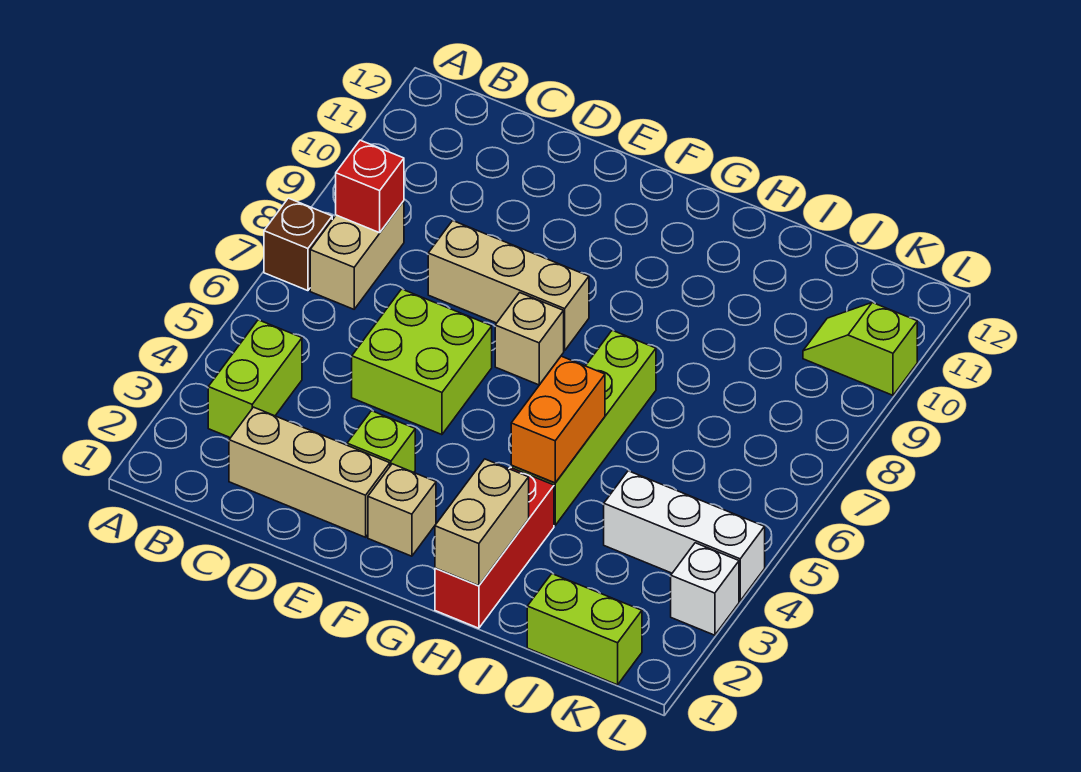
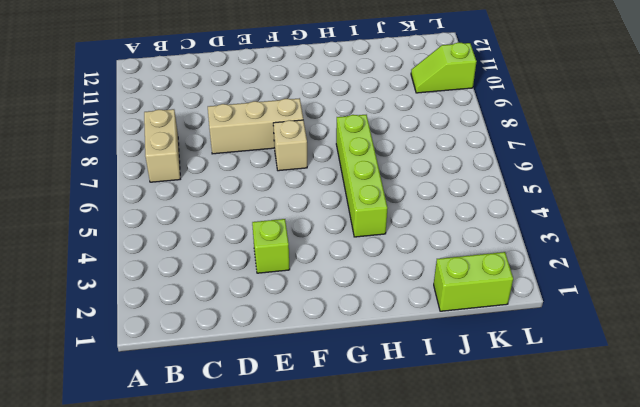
none -> brown 1x1 brick [264,198,332,291]
none -> lime 1x2 brick [208,320,302,438]
none -> tan 1x3 brick [229,407,390,537]

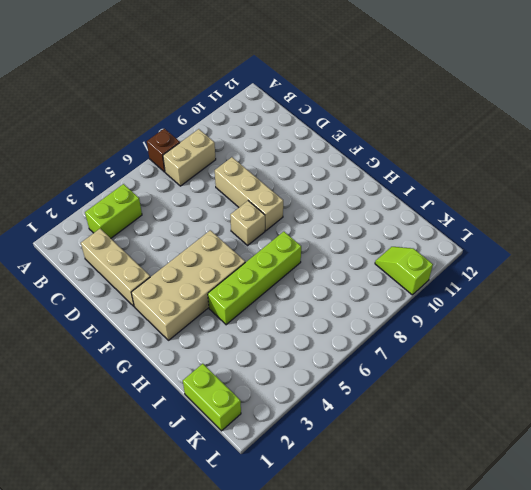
tan 2x4 brick [131,230,245,340] -> tan 1x1 brick [368,464,436,556]
none -> lime 2x2 brick [352,289,492,435]
none -> lime 1x1 brick [347,411,415,472]
none -> red 1x3 brick [435,467,554,628]

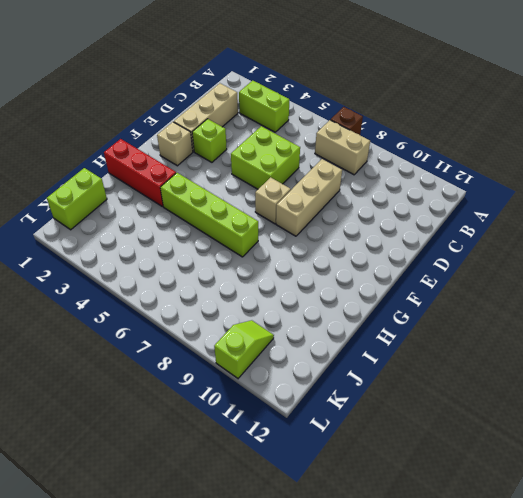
none -> white 1x3 brick [604,471,765,601]
none -> white 1x1 brick [671,543,739,635]
none -> red 1x1 brick [336,140,404,233]

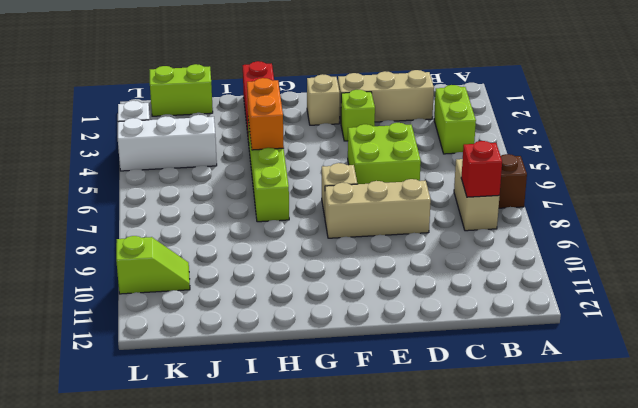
none -> tan 1x2 brick [435,459,529,586]

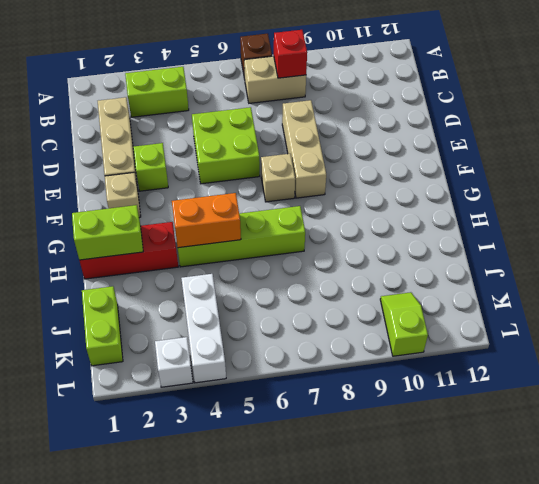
lime 1x2 brick [72,205,143,260] -> tan 1x2 brick [435,459,529,586]

